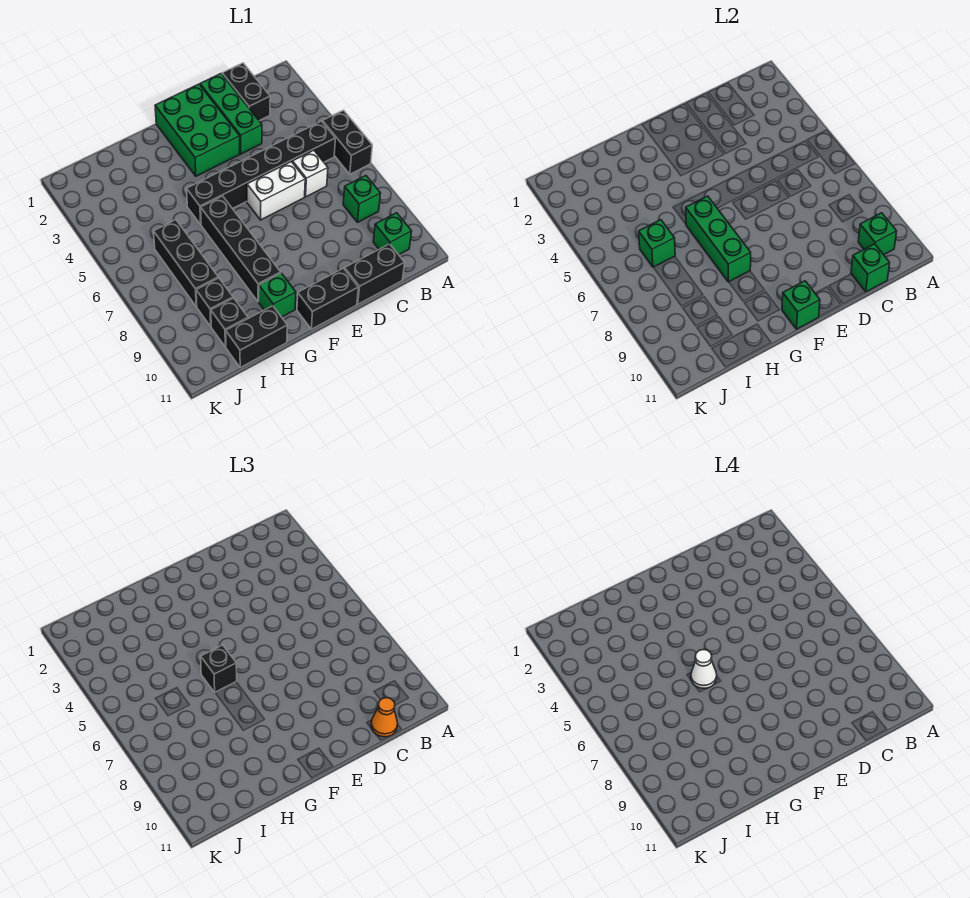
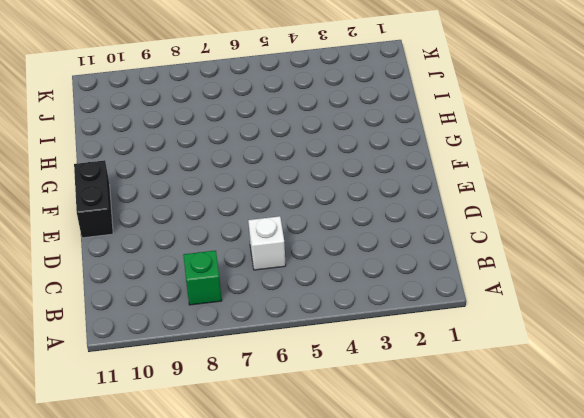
none -> black 1x2 brick [323,110,372,174]
none -> black 1x6 brick [187,121,335,224]
none -> green 1x1 brick [373,213,412,255]

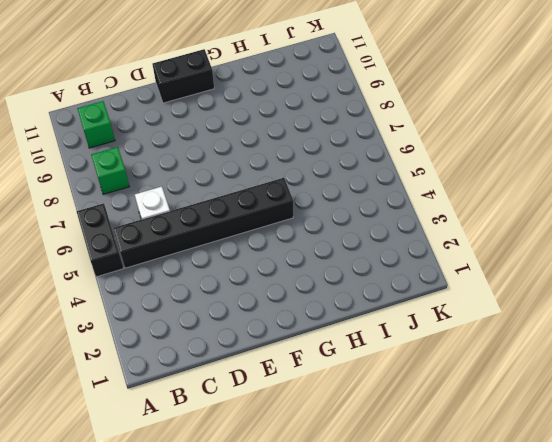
none -> black 1x2 brick [222,63,270,121]
none -> black 1x2 brick [345,244,405,304]
none -> green 1x3 brick [200,74,262,154]

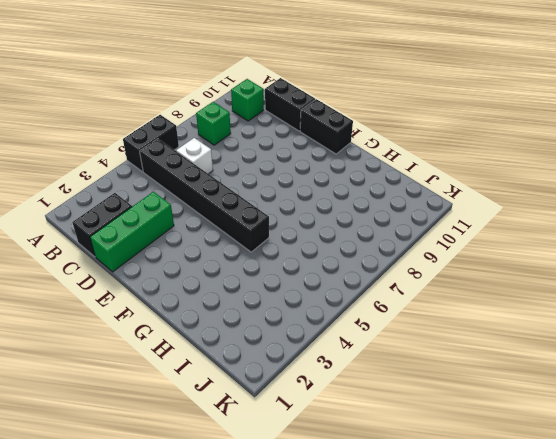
none -> white 1x2 brick [247,162,305,220]
none -> green 2x3 brick [155,84,240,176]
none -> black 1x4 brick [201,196,281,302]

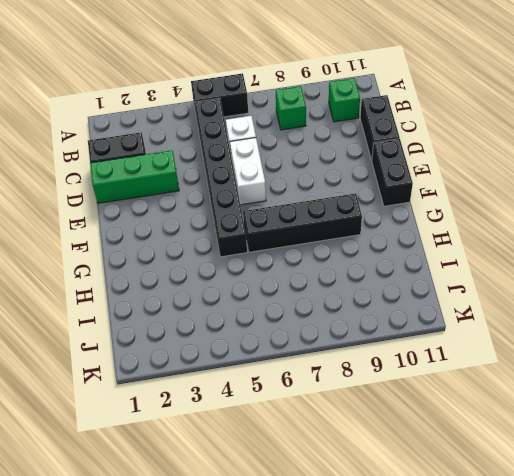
none -> green 2x3 brick [155,84,240,176]
none -> green 1x1 brick [259,273,296,317]
none -> black 1x2 brick [226,306,287,367]

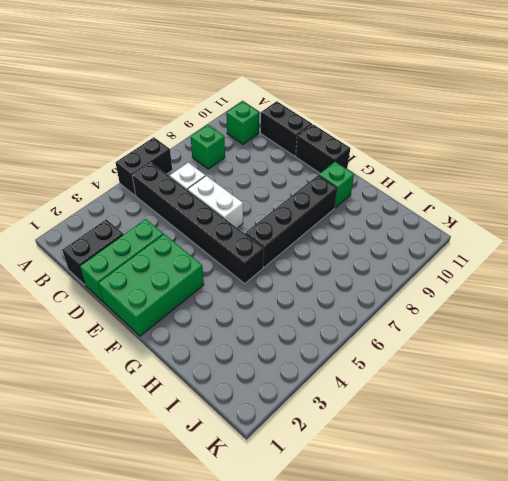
none -> black 1x2 brick [226,306,287,367]
none -> black 1x3 brick [154,220,218,306]
none -> black 1x1 brick [196,278,233,326]

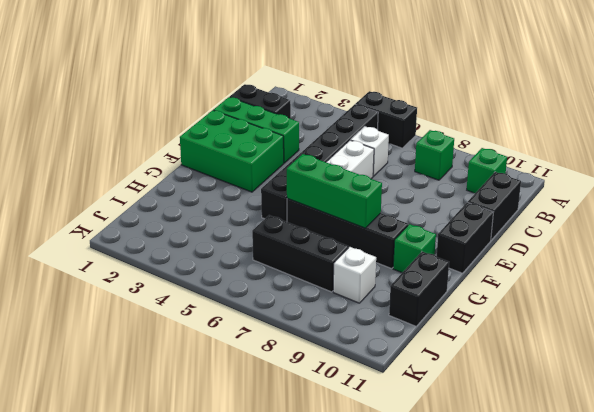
white 1x1 brick [333,247,376,303] -> black 1x1 brick [196,278,233,326]
none -> black 1x1 brick [211,298,248,347]
none -> green 1x1 brick [858,213,897,255]
none -> green 1x1 brick [851,244,890,292]

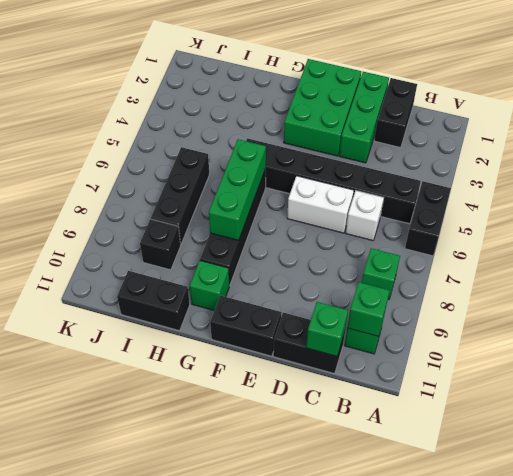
none -> black 1x1 brick [211,298,248,347]
none -> green 1x1 brick [782,281,820,329]
none -> green 1x1 brick [639,220,675,267]

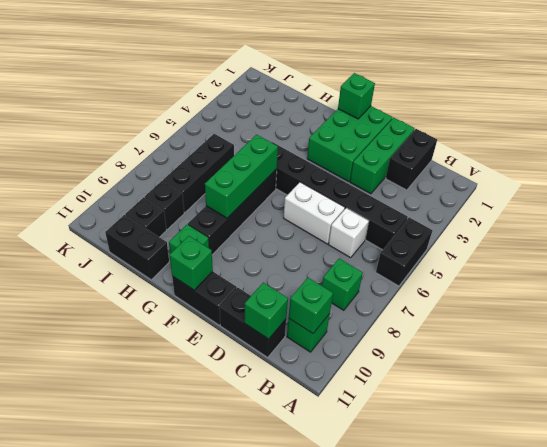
green 1x1 brick [338,73,375,119] -> green 1x1 brick moved to [639,220,675,267]
none -> orange 1x1 cone [371,698,398,737]
none -> black 1x1 brick [201,645,237,692]
none -> white 1x1 cone [691,650,717,689]

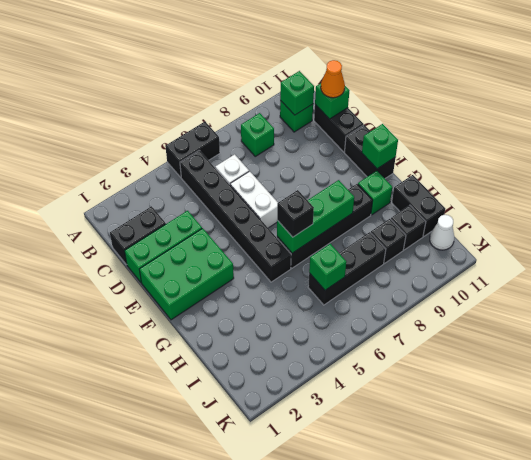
white 1x1 cone [430,215,454,250] -> white 1x1 cone moved to [691,650,717,689]

